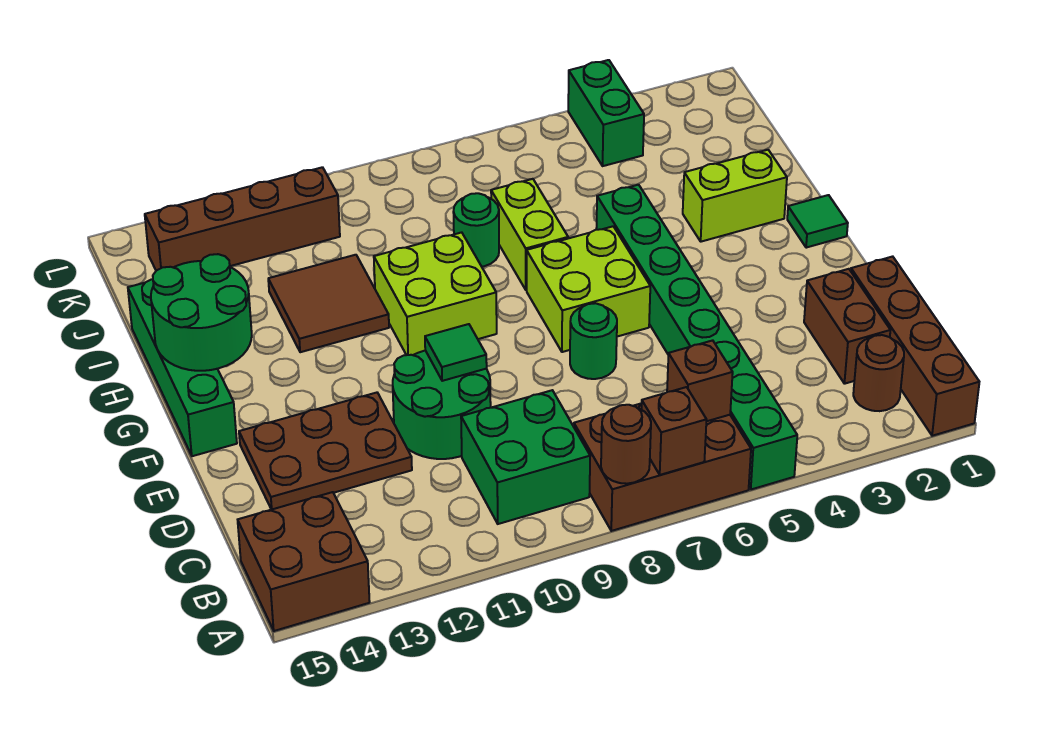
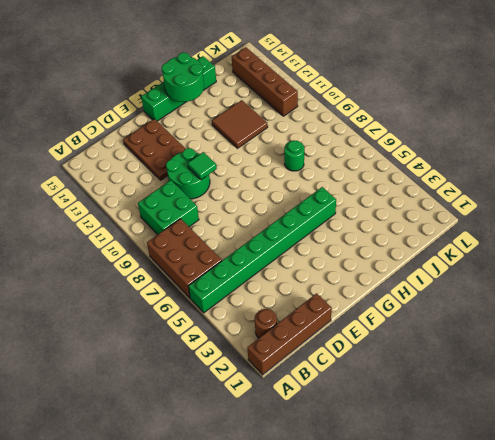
none -> brown 2x2 brick [238,492,370,631]
none -> brown 1x2 brick [804,269,890,384]
none -> green 1x1 round brick [570,303,617,379]

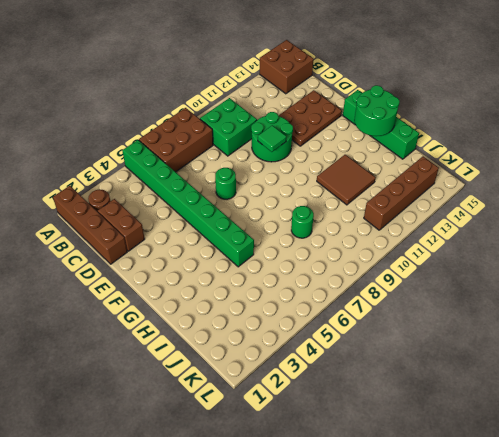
none -> lime 2x2 brick [527,226,650,352]
none -> green 1x1 tile [787,195,848,248]
none -> lime 2x2 brick [374,232,497,355]

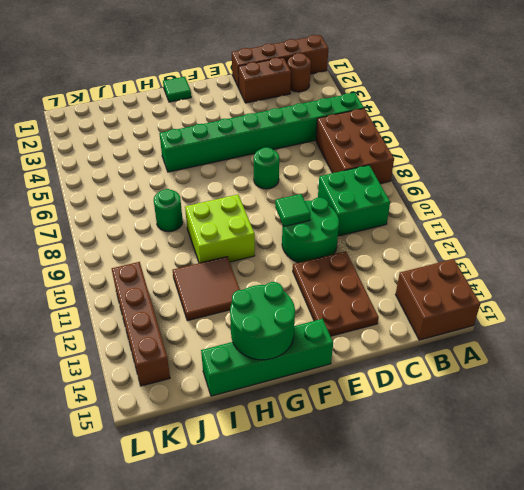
none -> lime 2x2 brick [527,226,650,352]
none -> lime 1x2 brick [683,150,787,242]
none -> lime 1x2 brick [491,179,568,290]

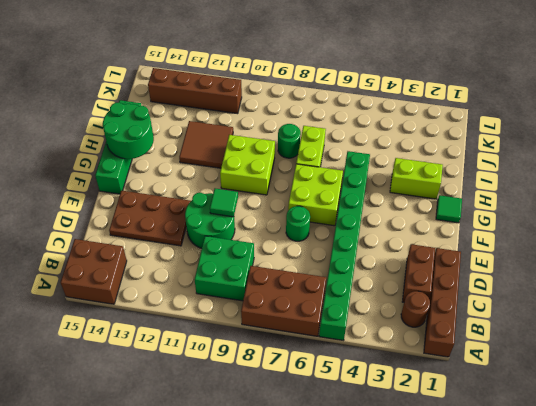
none -> green 1x2 brick [568,60,644,166]
none -> brown 1x1 brick [641,387,707,475]
none -> brown 1x1 round brick [601,405,651,484]

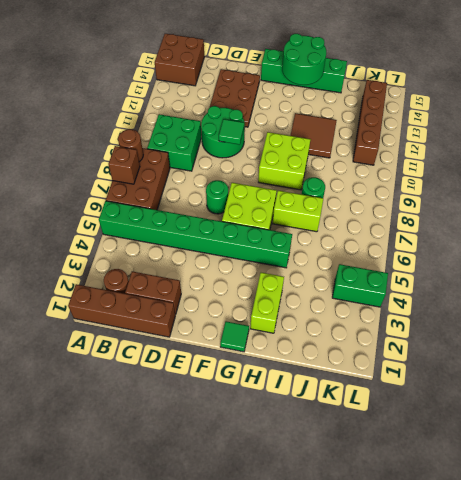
none -> brown 1x1 brick [667,340,733,421]

